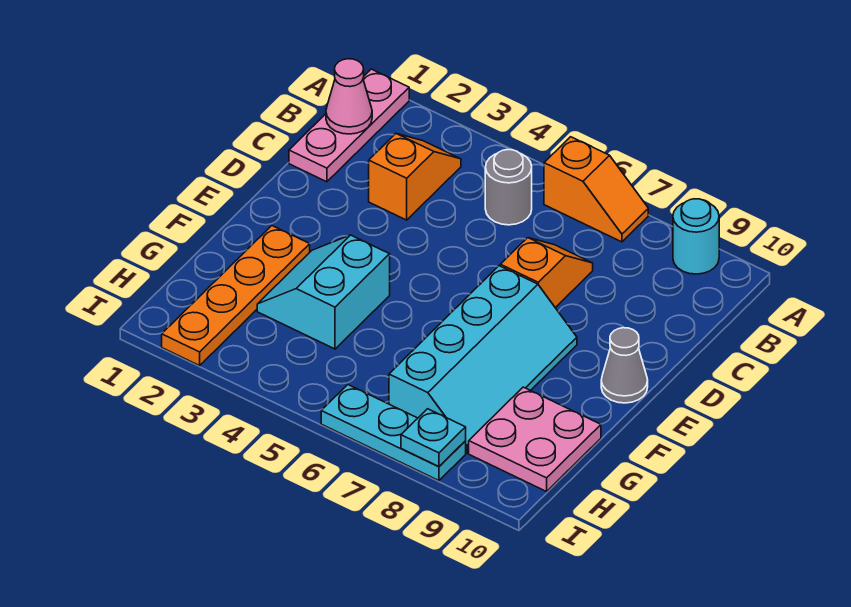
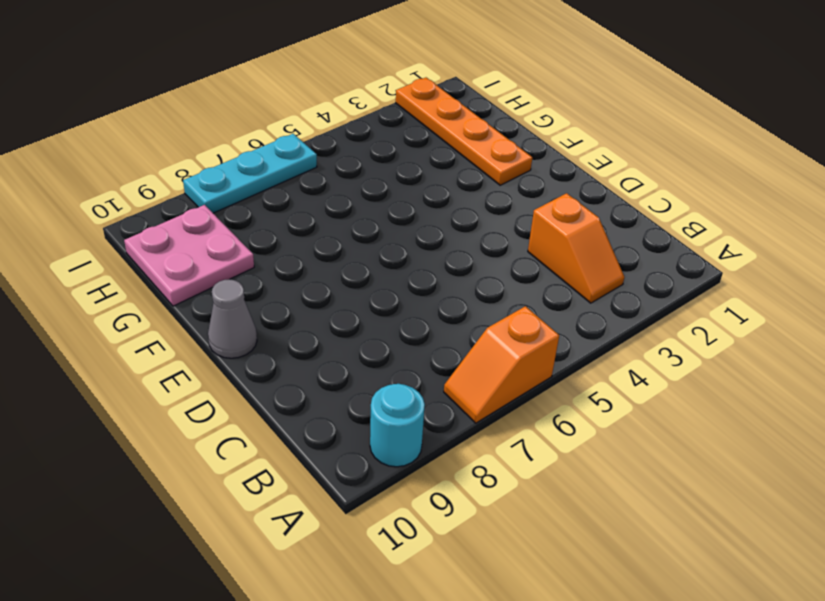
none -> pink 1x3 plate [289,69,409,182]
none -> grey 1x1 round brick [485,150,532,225]
none -> orange 1x2 slope [500,238,593,308]

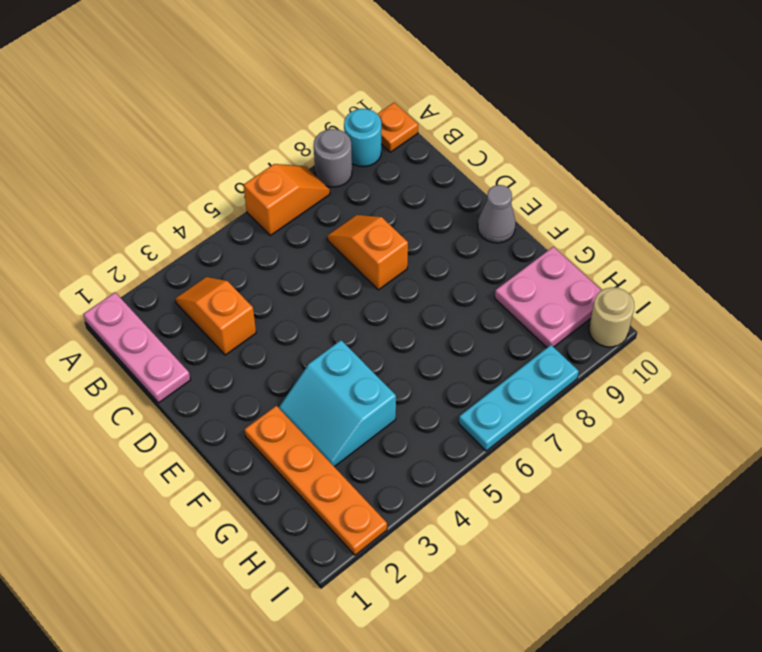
grey 1x1 round brick [314,129,352,187] -> grey 1x1 round brick moved to [485,150,532,225]
orange 1x1 plate [378,103,418,152] -> none
tan 1x1 round brick [589,287,634,347] -> none
none -> cyan 2x4 slope [389,266,577,453]
none -> pink 1x1 cone [326,59,372,134]
none -> cyan 1x1 plate [401,409,466,466]

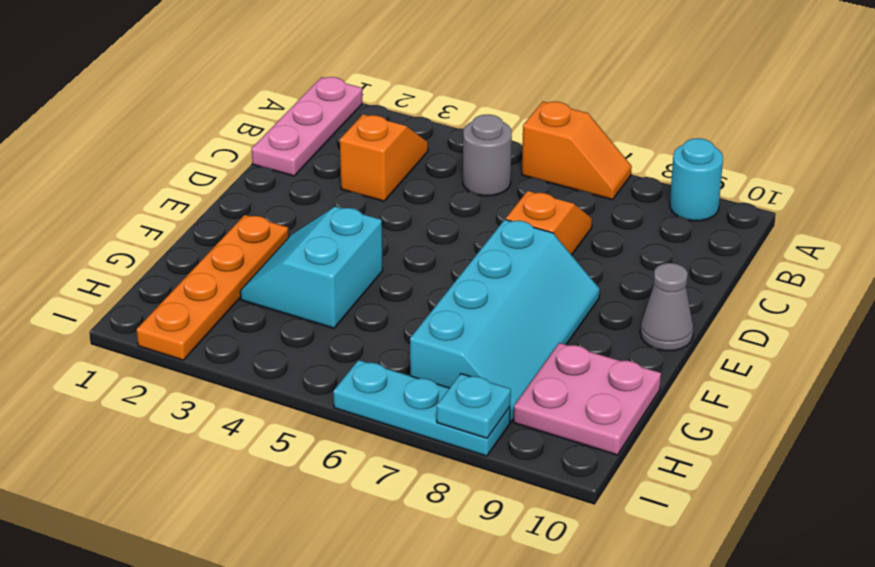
none -> pink 1x1 cone [326,59,372,134]

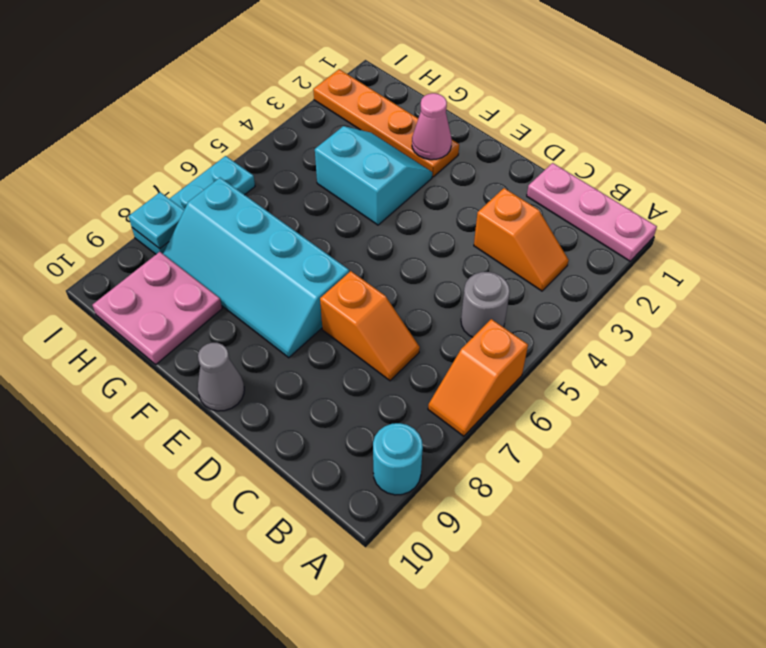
pink 1x1 cone [412,93,452,160] -> pink 1x1 cone moved to [326,59,372,134]

